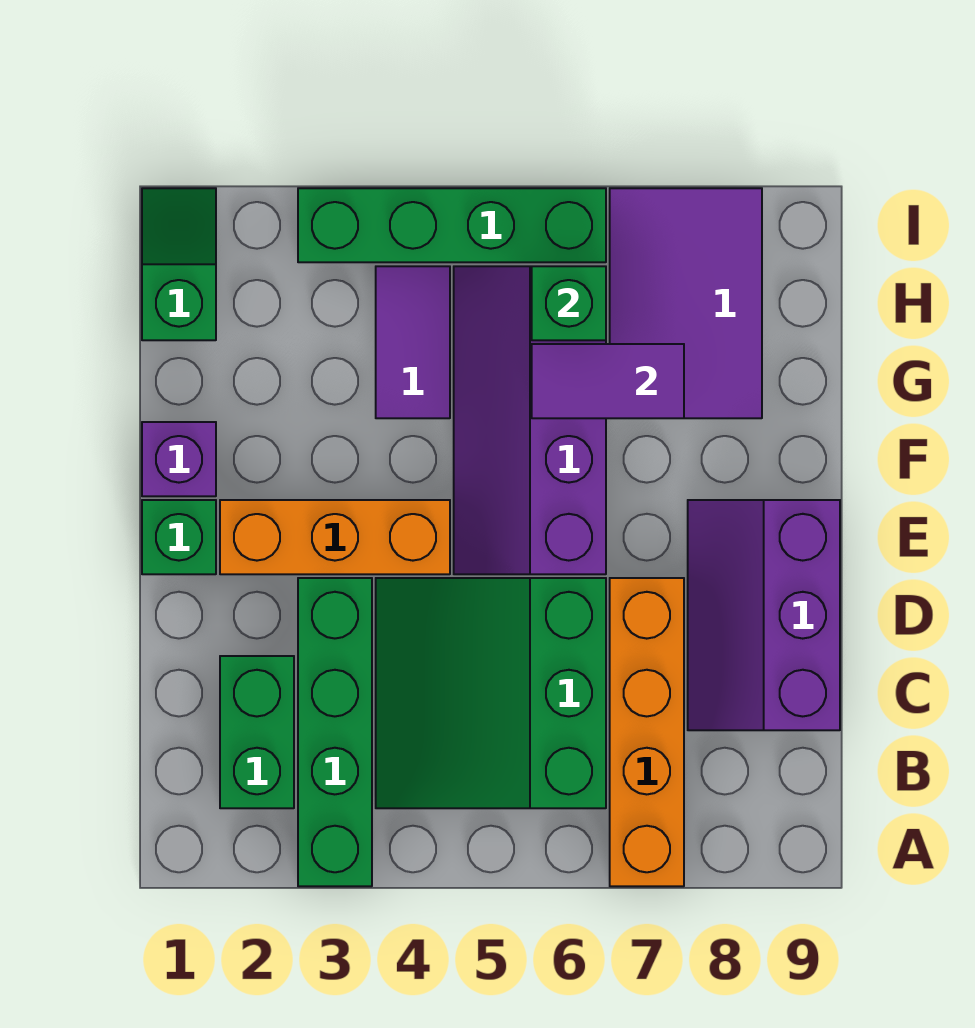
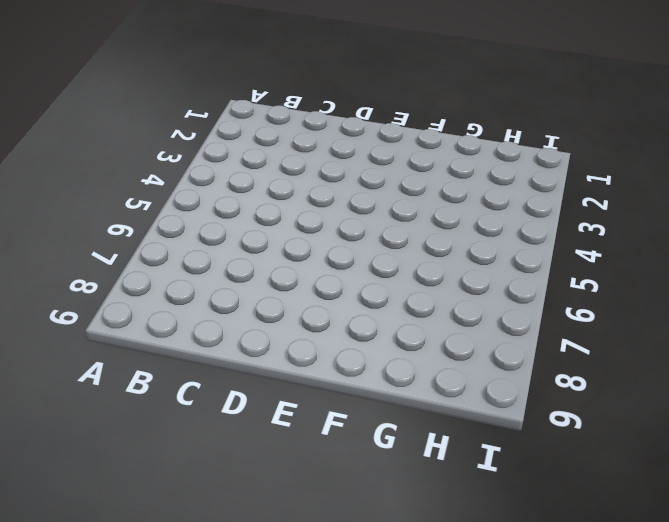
none -> green 1x4 brick [298,578,372,886]
none -> orange 1x4 brick [610,578,684,886]
none -> green 1x2 brick [220,656,294,808]

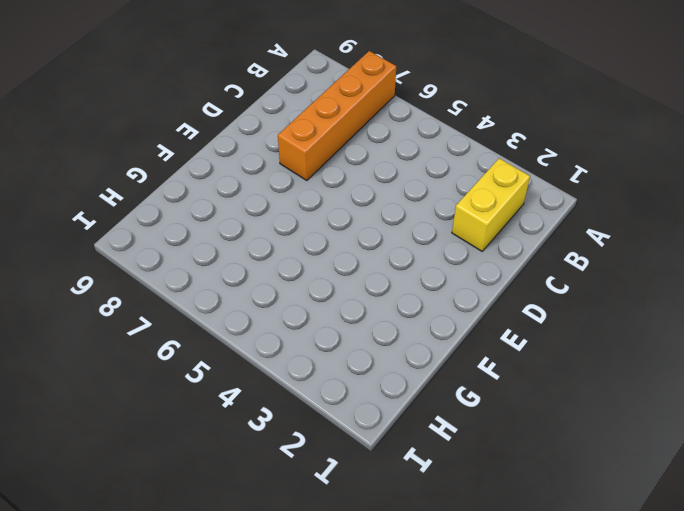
yellow 1x2 brick [452,158,530,251] -> green 1x2 brick [220,656,294,808]
none -> green 1x4 brick [298,578,372,886]
none -> green 3x3 slope [376,578,606,808]
none -> purple 2x3 slope [688,500,840,730]

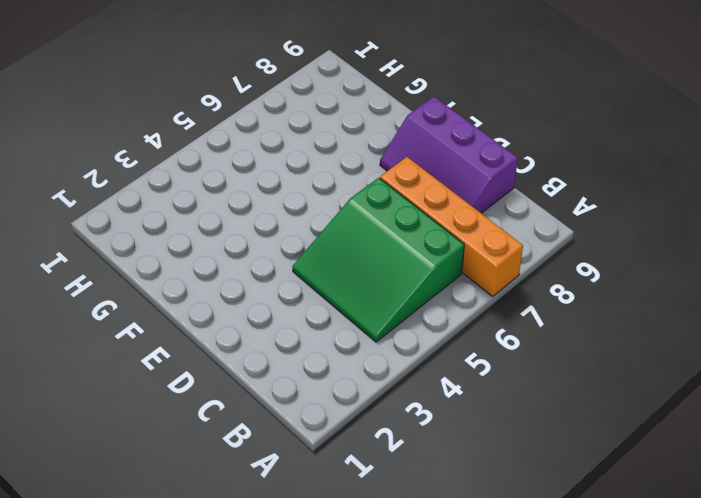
none -> green 1x4 brick [298,578,372,886]
none -> green 1x2 brick [220,656,294,808]
none -> green 1x1 brick [142,500,216,574]

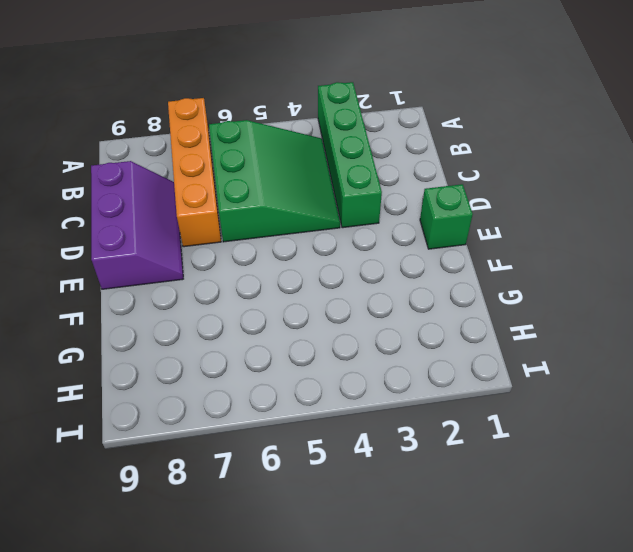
none -> green 1x2 brick [220,656,294,808]
none -> orange 1x3 brick [220,500,450,574]
none -> purple 2x4 slope [454,266,606,574]

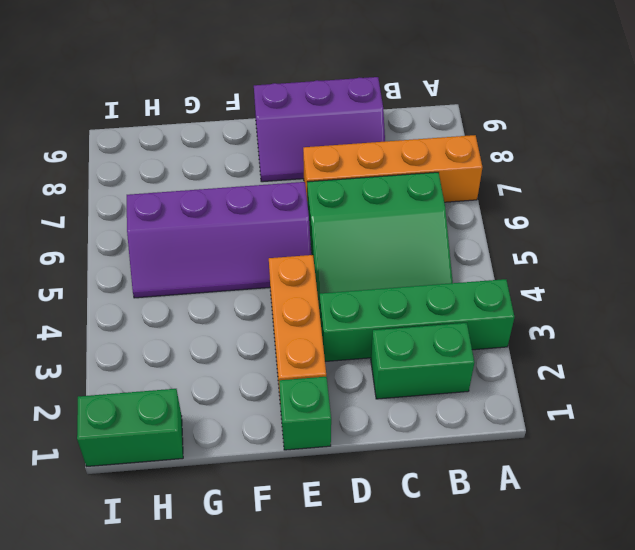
green 1x2 brick [77,389,183,467] -> green 1x2 slope [142,188,216,340]
none -> purple 1x1 brick [142,422,216,496]
none -> purple 1x2 tile [376,266,450,418]
none -> purple 2x3 tile [610,188,762,418]

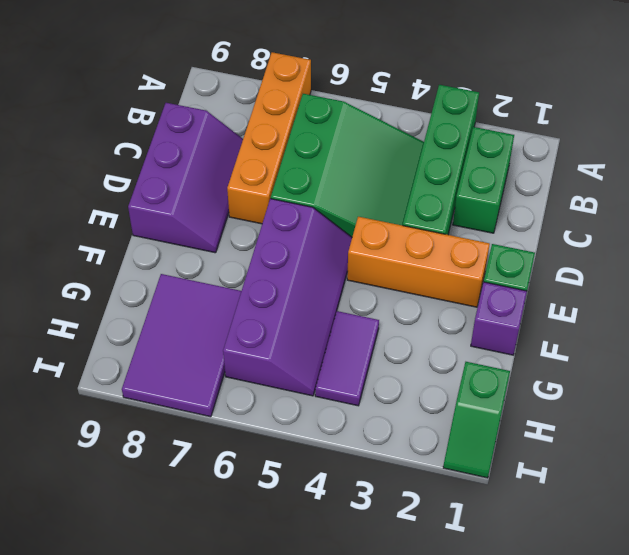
none -> green 1x4 brick [298,188,606,262]
none -> purple 1x2 tile [532,344,684,418]
none -> green 1x1 brick [532,266,606,340]

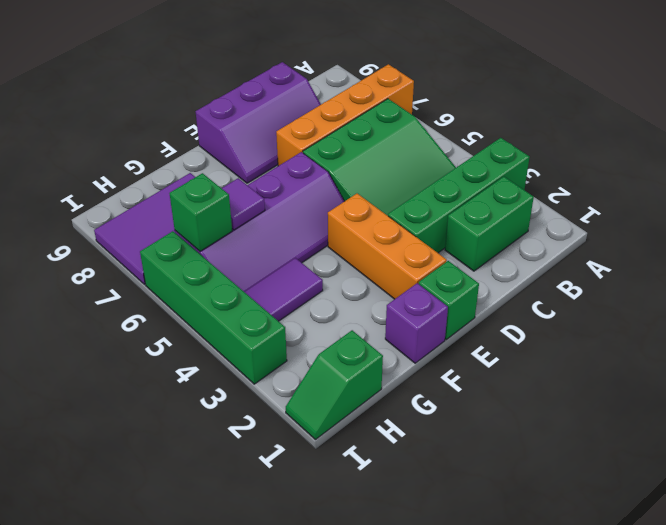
purple 1x1 tile [222,178,265,230] -> purple 1x2 tile [532,344,684,418]

